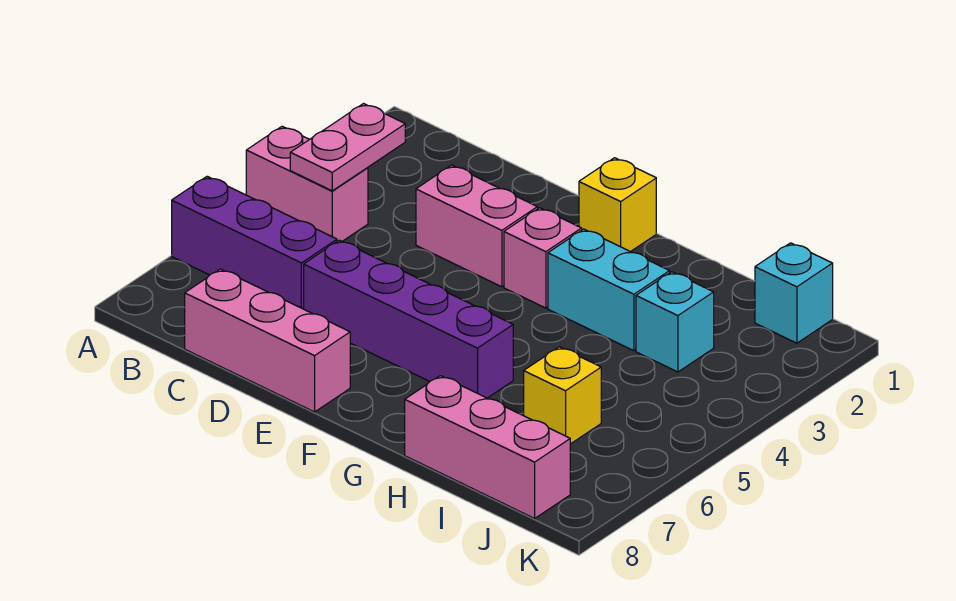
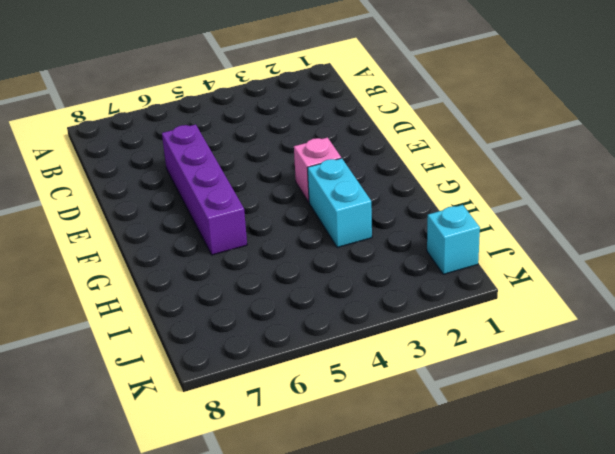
none -> pink 1x2 brick [246,126,368,241]
none -> purple 1x3 brick [172,176,337,309]
none -> pink 1x3 brick [185,269,350,412]

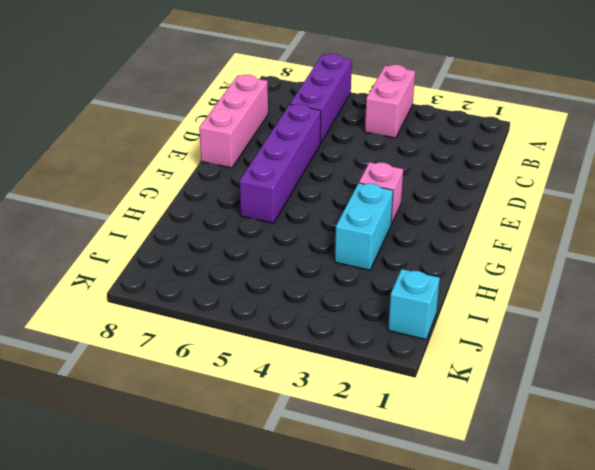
none -> pink 1x2 brick [416,165,538,287]
none -> yellow 1x1 brick [579,158,656,252]
none -> pink 1x3 brick [405,376,570,518]

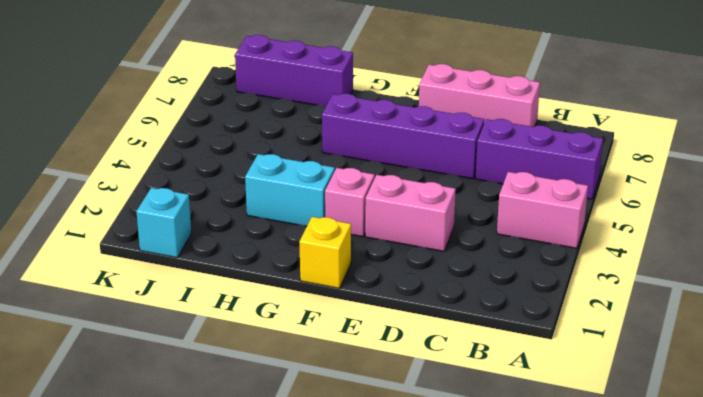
purple 1x3 brick [235,35,353,106] -> pink 1x3 brick [405,376,570,518]
none -> cyan 1x1 brick [636,272,714,372]
none -> yellow 1x1 brick [524,347,601,444]
none -> pink 1x2 plate [290,104,405,191]

